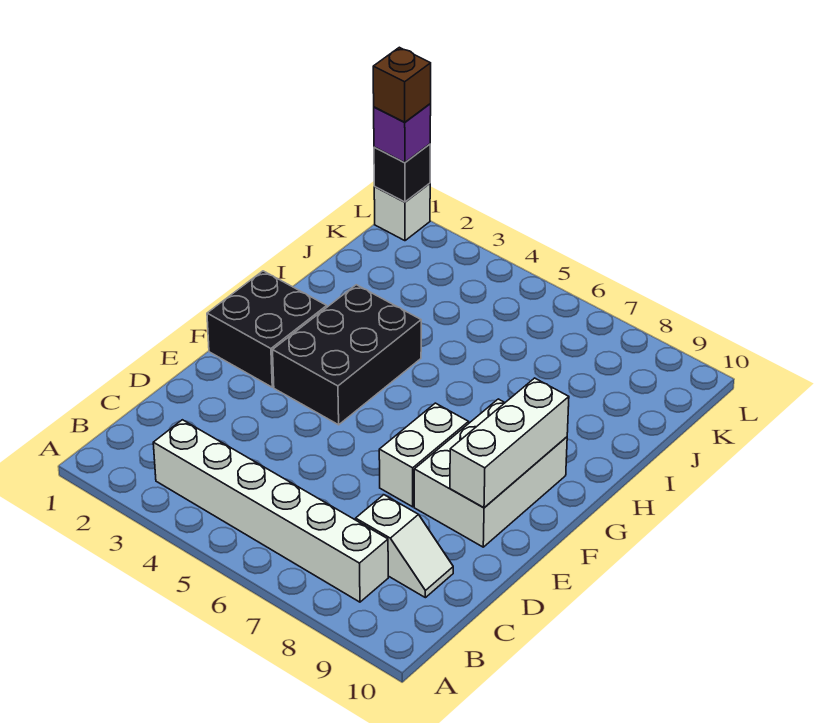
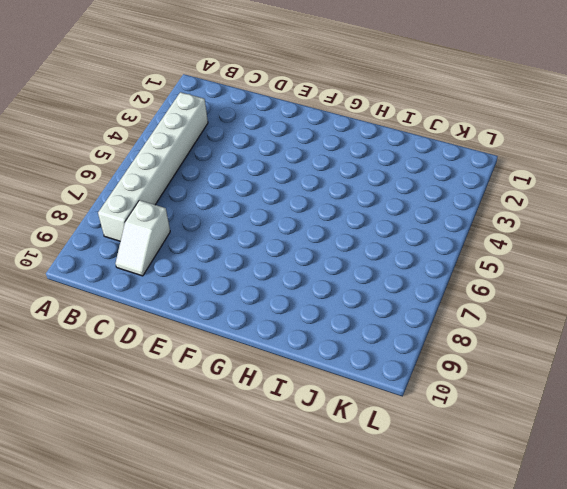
none -> white 1x2 brick [379,403,469,507]
none -> white 2x3 brick [414,399,567,547]

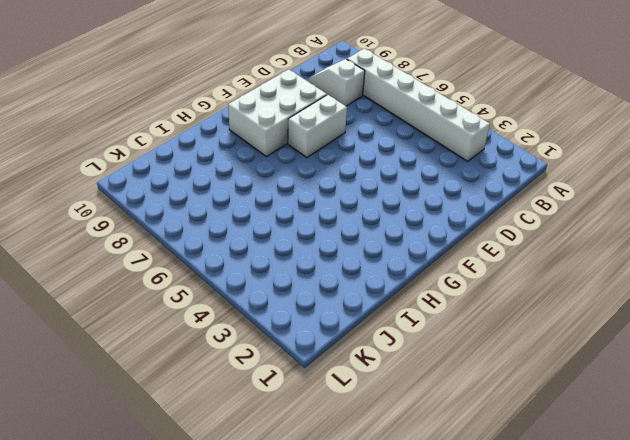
none -> black 2x2 brick [207,271,327,387]
none -> black 2x3 brick [273,285,421,425]

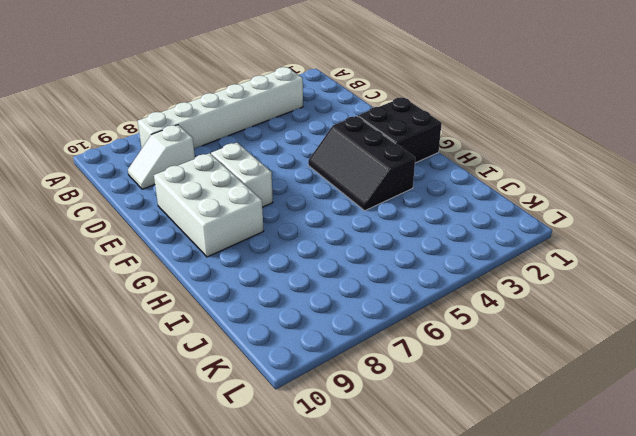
black 2x3 slope [308,116,415,211] -> black 2x3 brick [273,285,421,425]
none -> white 1x1 brick [374,183,430,241]
none -> white 1x3 brick [450,378,569,508]

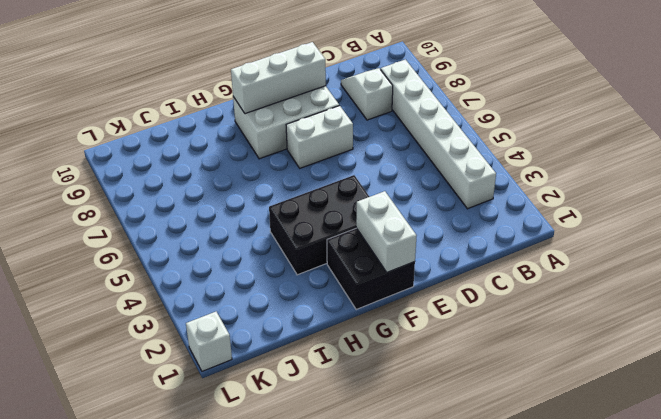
white 1x2 brick [356,191,417,272] -> none
none -> black 1x1 brick [374,144,430,202]
none -> purple 1x1 brick [374,104,431,162]

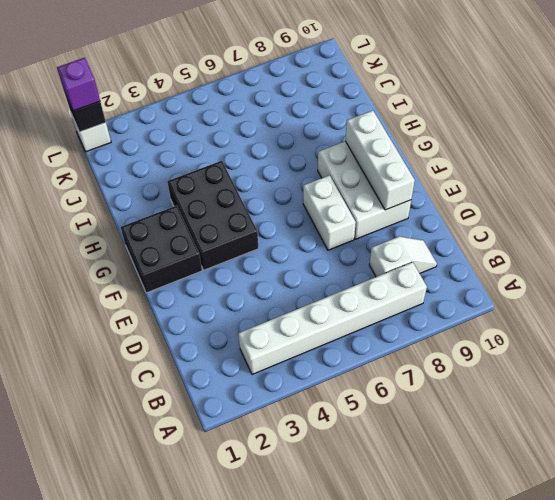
none -> brown 1x1 brick [373,47,431,122]

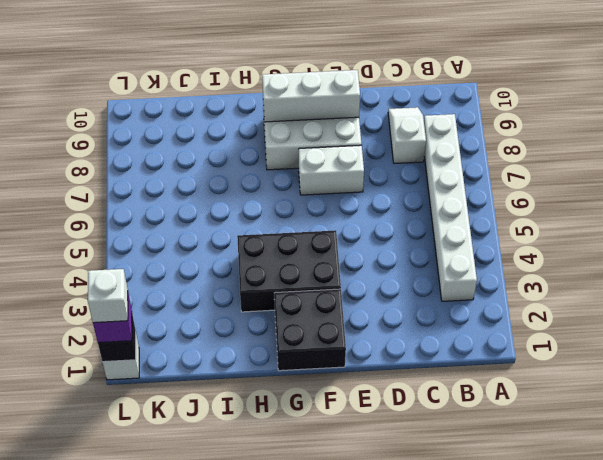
white 1x1 brick [88,269,128,323] -> brown 1x1 brick [373,47,431,122]

